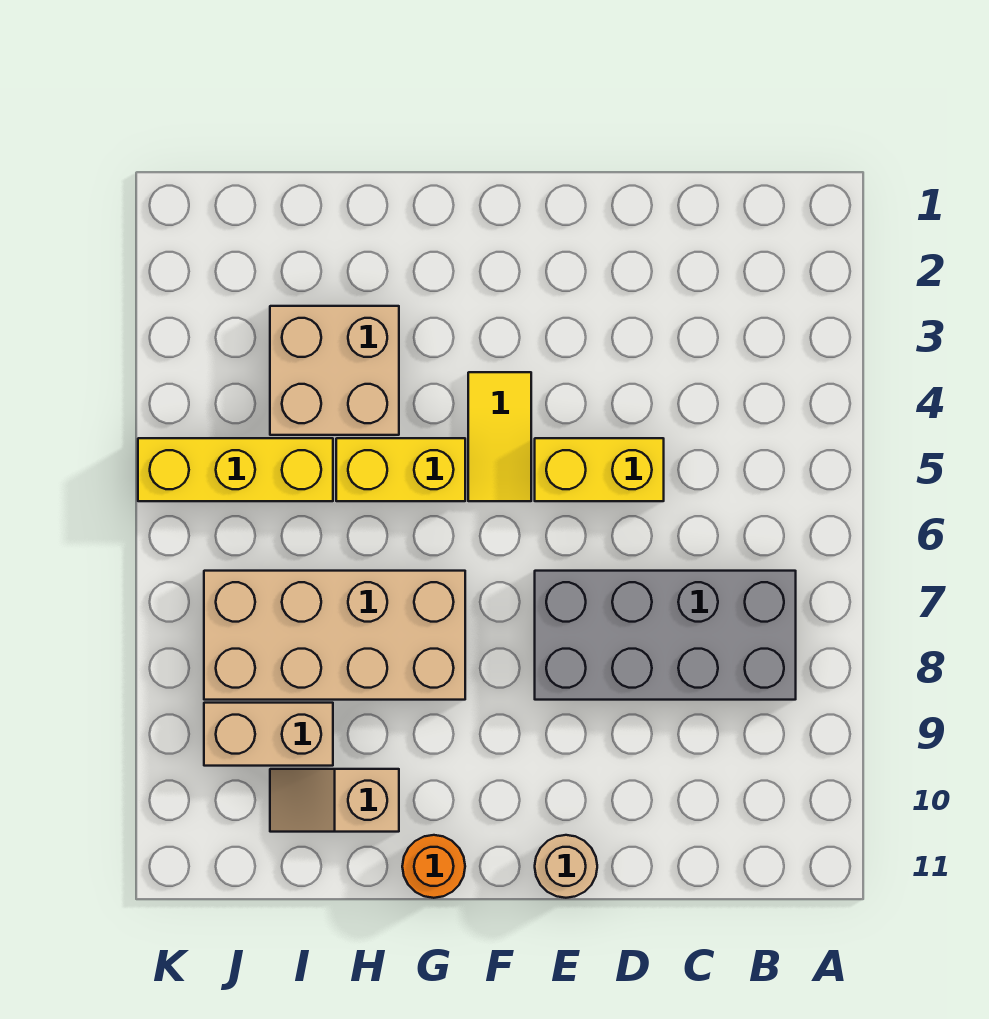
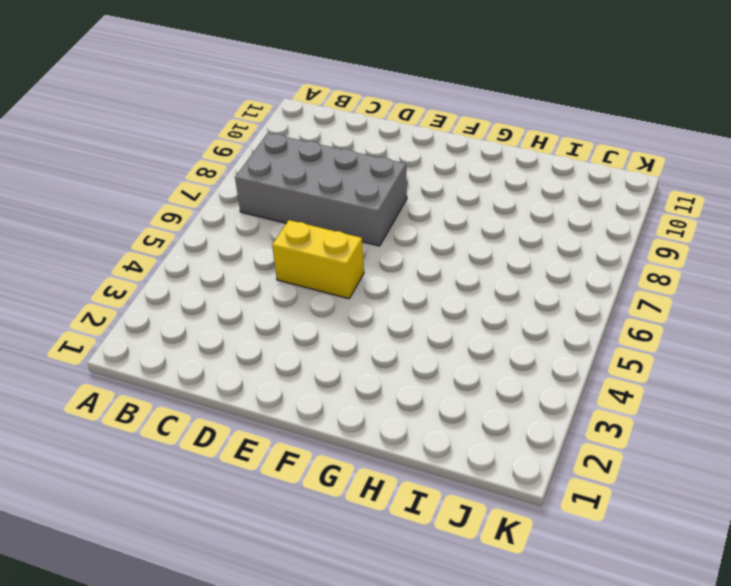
none -> tan 1x1 round brick [535,835,597,898]
none -> yellow 1x2 tile [468,372,531,501]

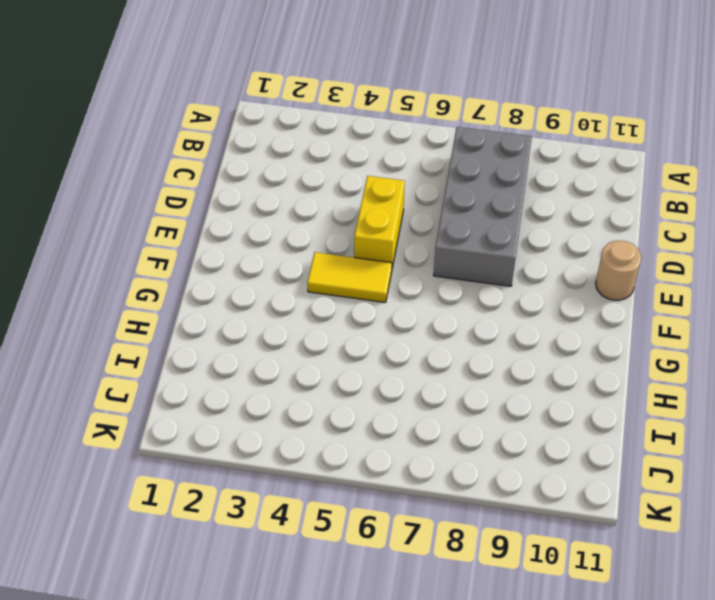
none -> yellow 1x2 brick [336,438,465,501]
none -> tan 2x4 brick [204,571,465,700]

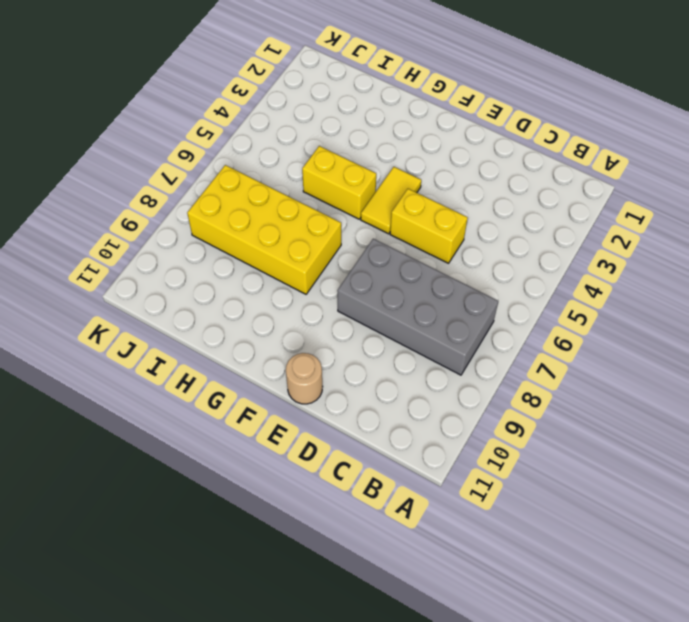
yellow 2x4 brick [187,165,341,294] -> tan 2x4 brick [204,571,465,700]
none -> orange 1x1 round brick [402,835,465,898]
none -> tan 2x2 brick [270,306,399,435]

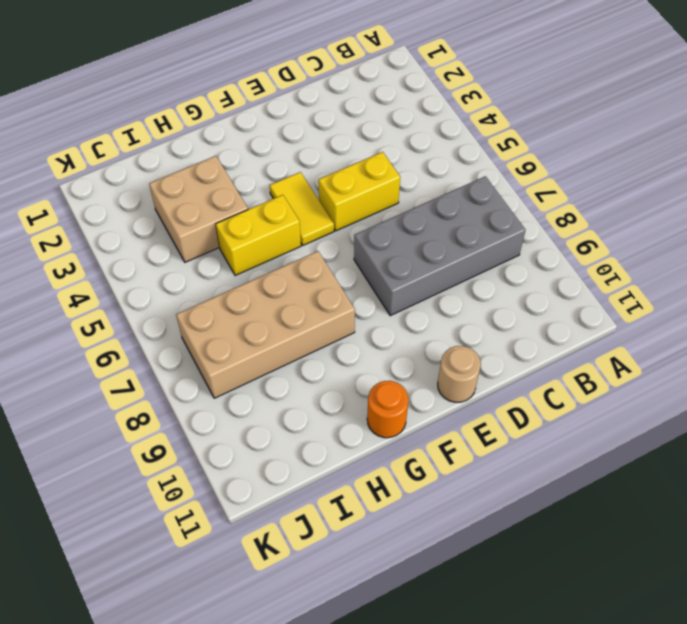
none -> tan 1x2 slope [270,769,399,832]
none -> yellow 1x3 brick [138,438,333,501]

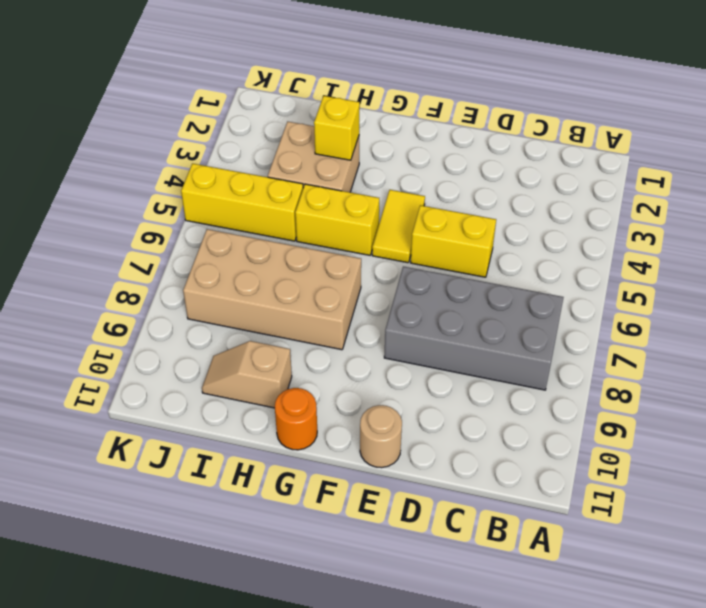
yellow 1x1 brick [314,96,360,160] -> none
none -> tan 1x2 brick [204,703,333,766]

